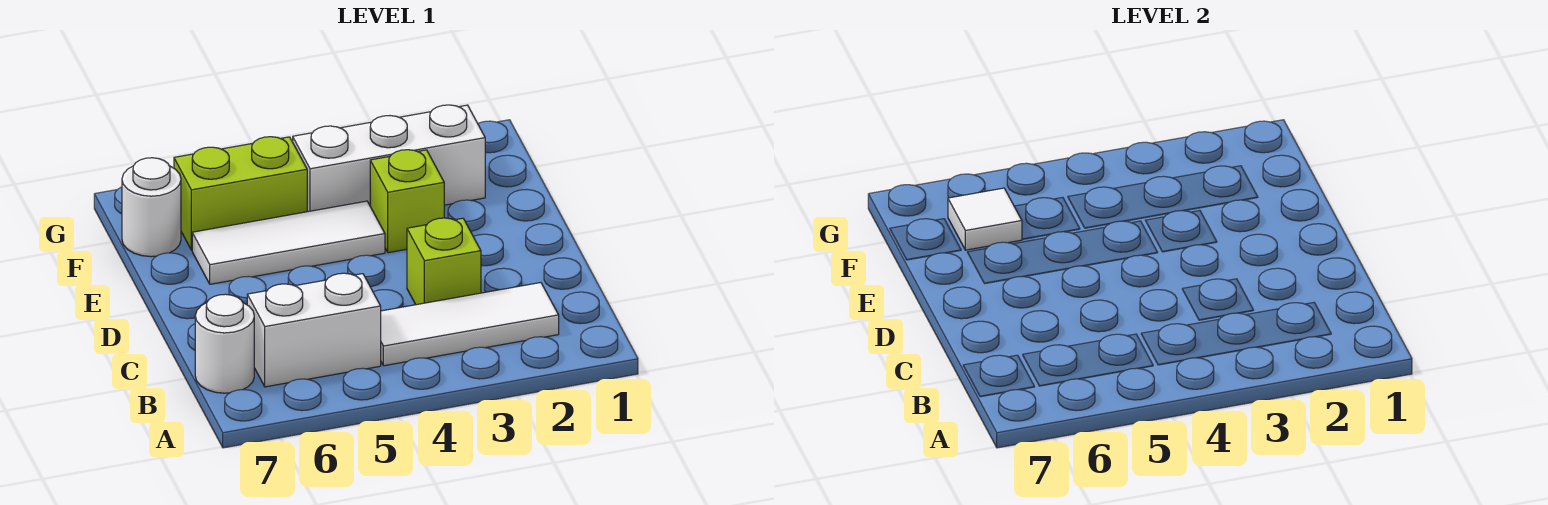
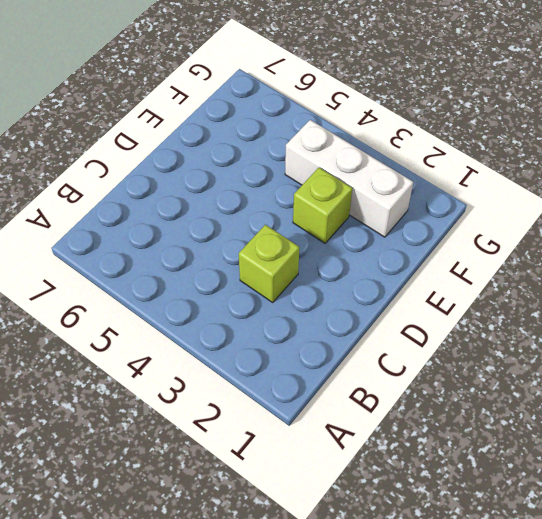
none -> white 1x3 tile [381,283,559,366]
none -> white 1x2 brick [247,273,381,387]

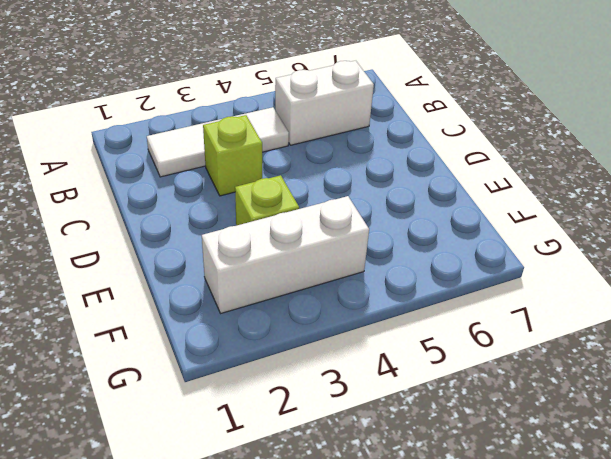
none -> white 1x1 round brick [195,294,254,393]
none -> white 1x3 tile [192,201,385,284]

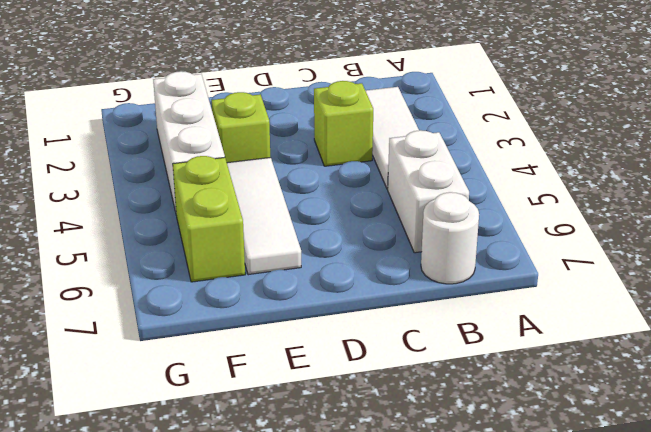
none -> white 1x1 round brick [122,158,181,257]
none -> white 1x1 tile [948,188,1022,250]

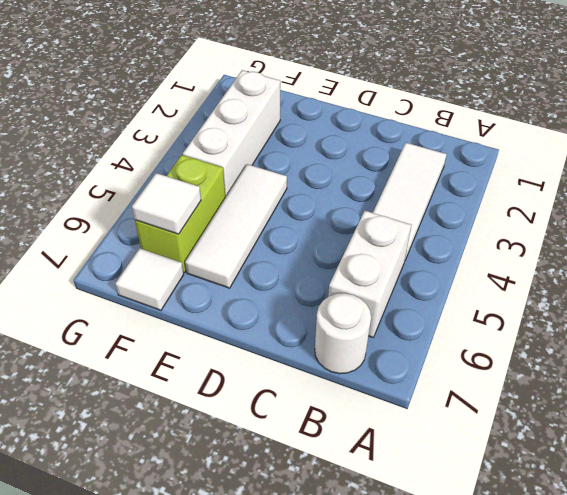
white 1x1 tile [115,248,184,310] -> white 1x1 round brick [122,158,181,257]
none -> lime 1x1 brick [407,218,481,305]
none -> lime 1x1 brick [370,150,444,253]

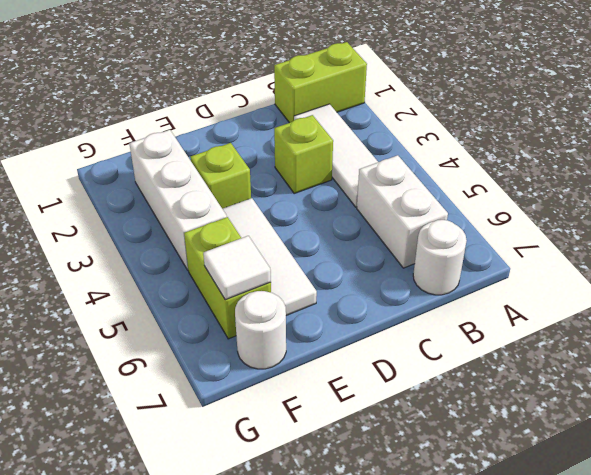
lime 1x2 brick [274,42,367,123] -> none

